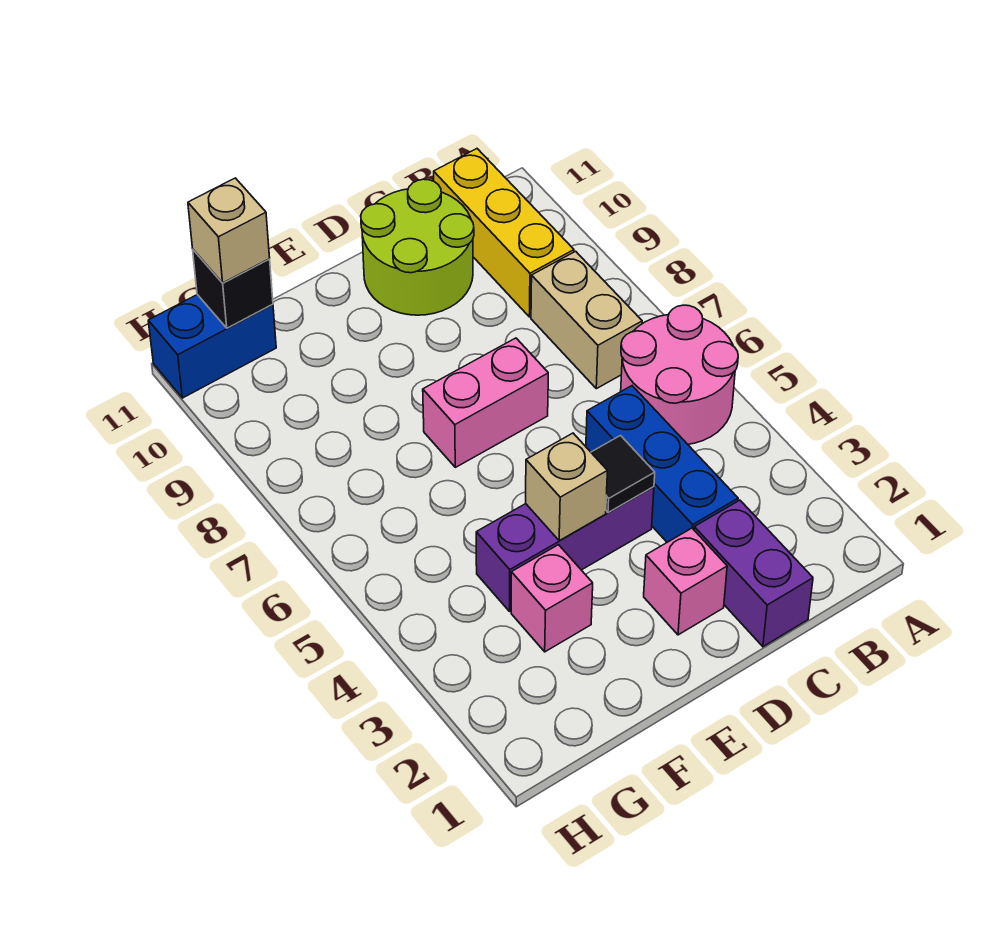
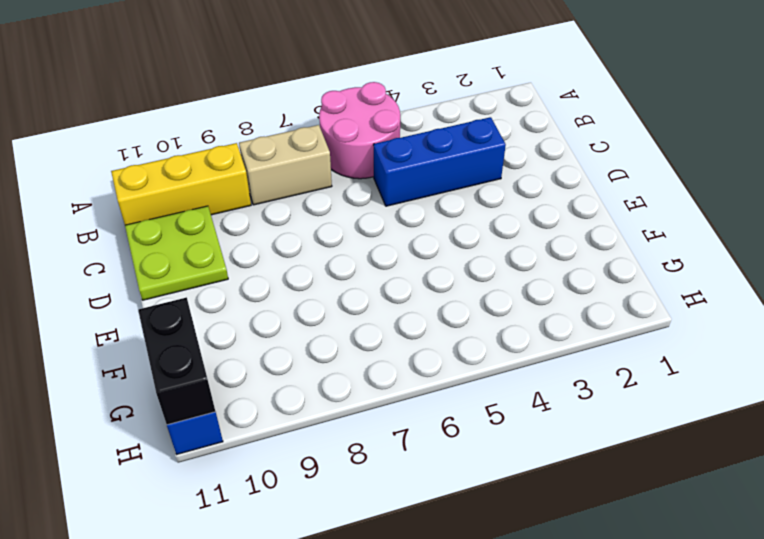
lime 2x2 plate [125,206,228,300] -> lime 2x2 round brick [361,179,474,315]
black 1x2 brick [138,297,216,425] -> black 1x1 brick [193,250,273,328]
none -> purple 1x2 brick [694,500,813,647]
none -> pink 1x1 brick [644,528,727,635]
none -> purple 1x3 brick [476,487,654,611]

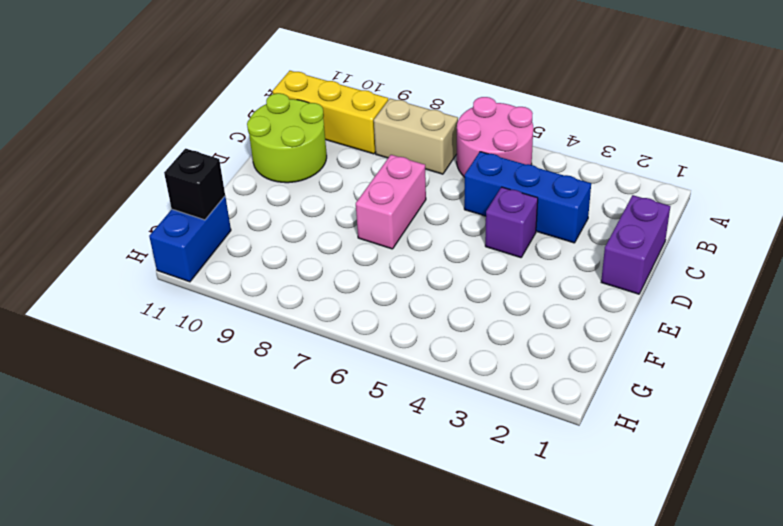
purple 1x2 brick [601,195,670,294] -> purple 1x2 brick turned to [694,500,813,647]
purple 1x1 brick [485,187,538,258] -> purple 1x3 brick [476,487,654,611]
none -> pink 1x1 brick [644,528,727,635]
none -> pink 1x1 brick [511,545,593,652]
none -> black 1x1 tile [591,436,655,513]

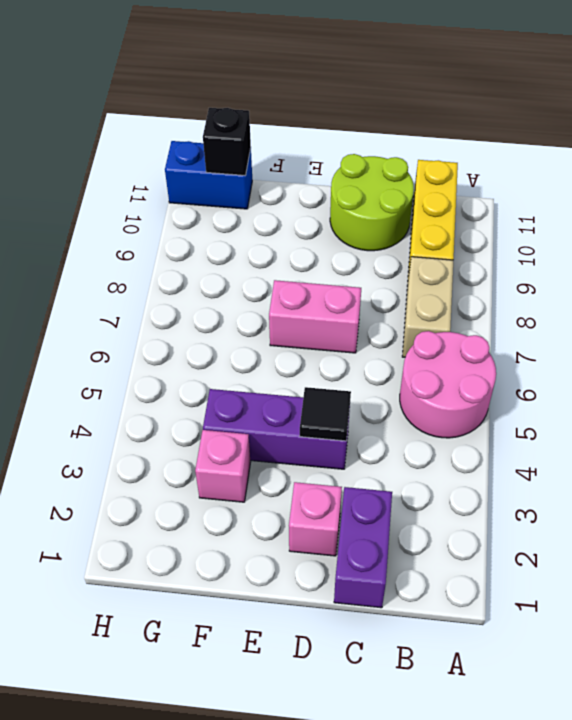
none -> blue 1x3 brick [586,386,738,542]
none -> tan 1x1 brick [526,433,607,541]
none -> tan 1x1 brick [188,178,270,283]

